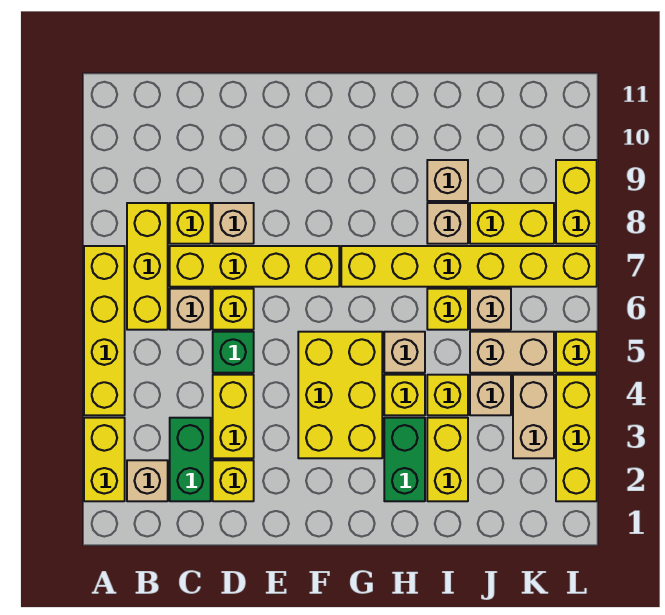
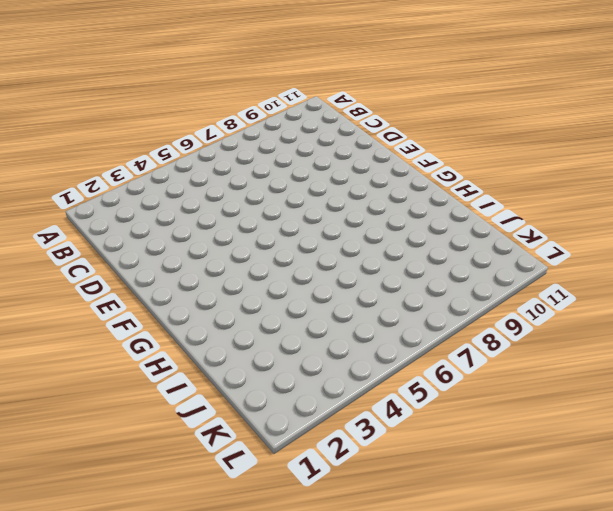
none -> yellow 1x2 brick [84,418,125,501]
none -> yellow 1x4 brick [84,246,125,415]
none -> tan 1x1 brick [127,460,168,501]
none -> yellow 1x3 brick [127,203,168,330]

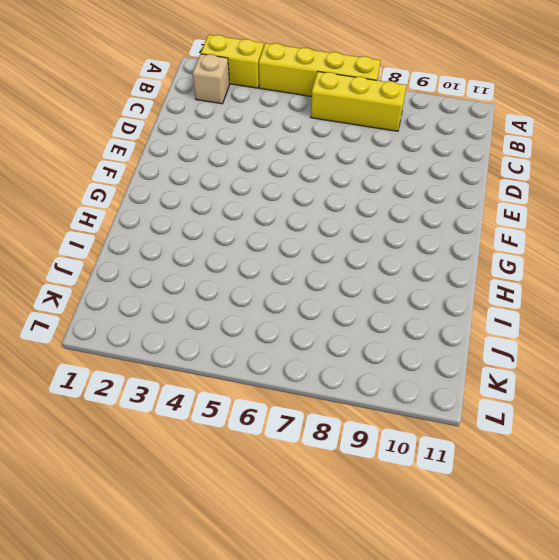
none -> green 1x2 brick [170,418,211,501]
none -> tan 1x1 brick [170,289,211,330]
none -> yellow 1x4 brick [170,246,339,287]
none -> yellow 1x1 brick [170,203,211,244]

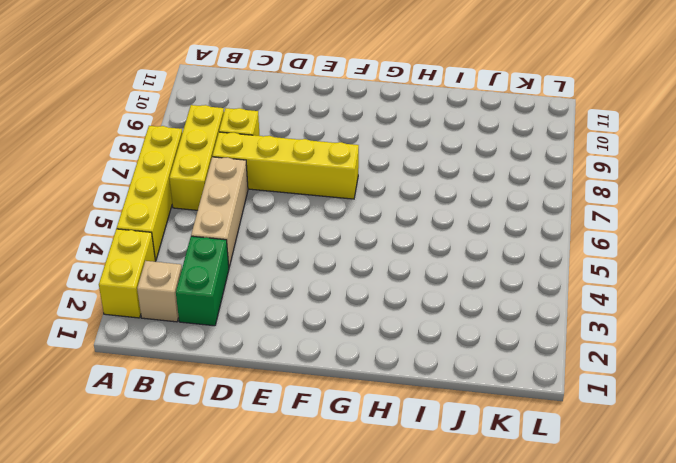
tan 1x3 brick [191,157,248,267] -> tan 1x1 brick [170,289,211,330]
none -> yellow 1x1 brick [213,460,254,501]
none -> yellow 1x2 brick [213,375,254,458]
none -> green 1x1 brick [213,332,254,373]
none -> yellow 1x1 brick [213,289,254,330]

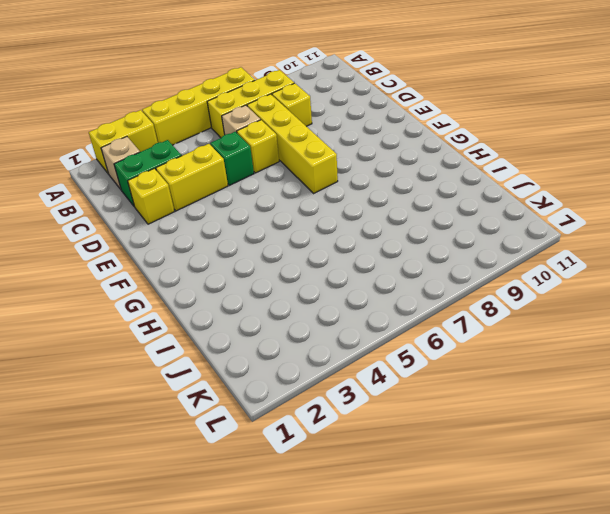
none -> tan 1x1 brick [213,203,254,244]
none -> yellow 2x3 brick [298,332,382,458]
none -> yellow 1x6 brick [341,246,597,287]
none -> green 1x2 brick [384,418,425,501]

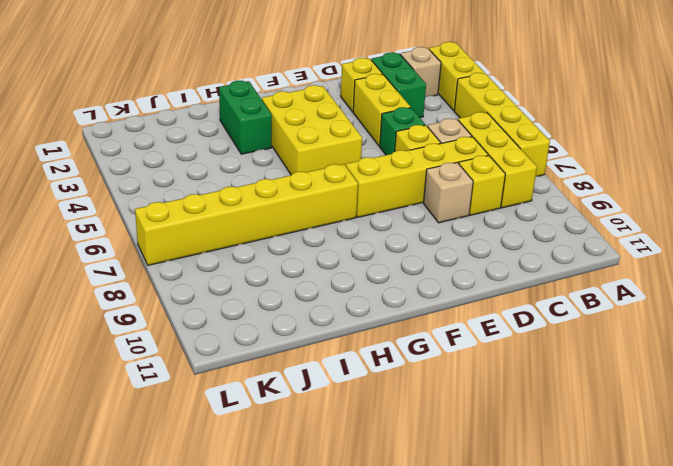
none -> yellow 1x1 brick [384,375,425,415]
none -> tan 1x1 brick [384,332,425,373]
none -> yellow 1x2 brick [427,418,468,501]
none -> yellow 1x1 brick [427,375,468,415]

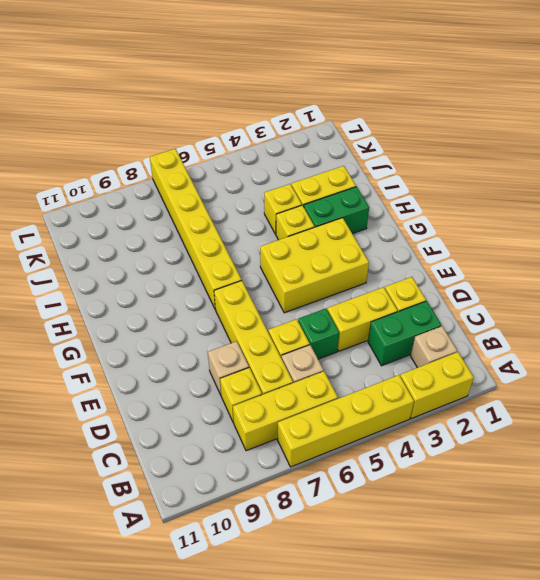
none -> tan 1x1 brick [384,332,425,373]
none -> yellow 1x1 brick [427,289,468,330]
none -> tan 1x1 brick [427,203,468,244]
none -> tan 1x1 brick [427,160,468,201]

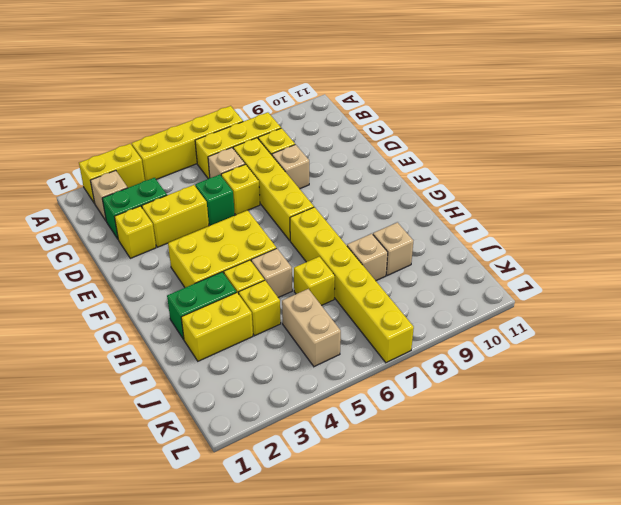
none -> tan 1x1 brick [470,375,511,415]
none -> tan 1x1 brick [470,289,511,330]
none -> yellow 1x2 brick [470,203,554,244]
none -> tan 1x2 brick [513,375,554,458]

